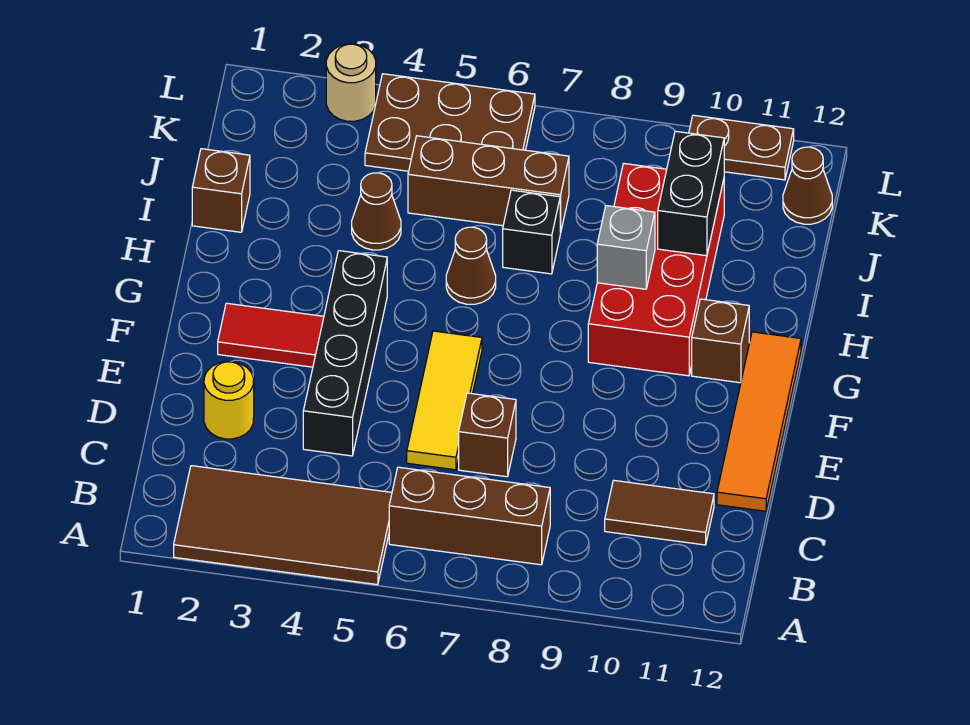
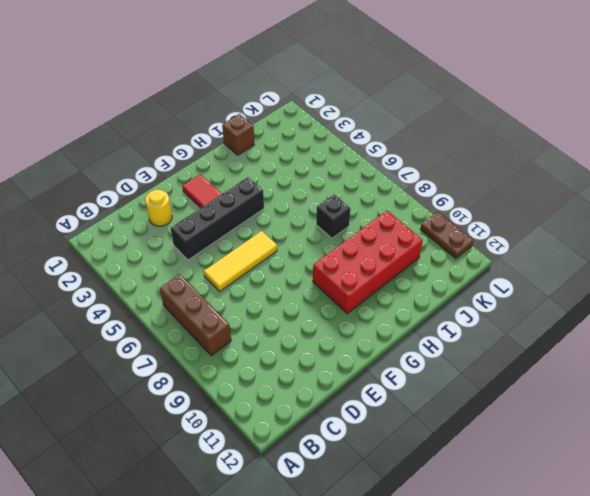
none -> brown 2x4 tile [174,466,392,585]
none -> brown 1x2 tile [605,480,714,545]
none -> brown 1x1 brick [459,393,516,477]

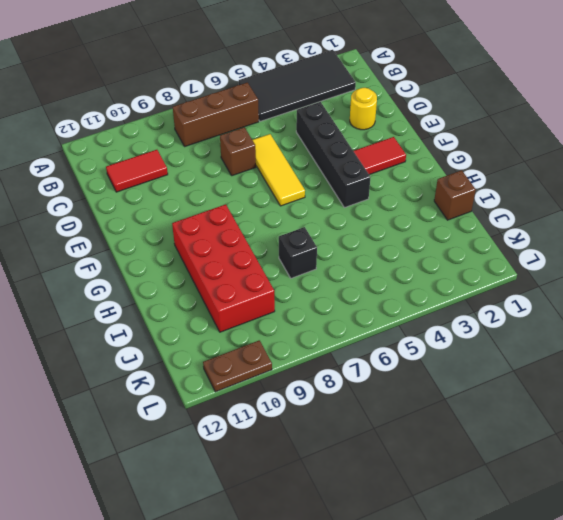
black 2x4 tile [239,50,356,121] -> brown 2x4 tile [174,466,392,585]
red 1x2 tile [106,150,168,192] -> brown 1x2 tile [605,480,714,545]
none -> orange 1x4 tile [717,332,801,511]
none -> brown 1x1 brick [692,299,749,383]
none -> brown 1x1 cone [446,227,496,304]

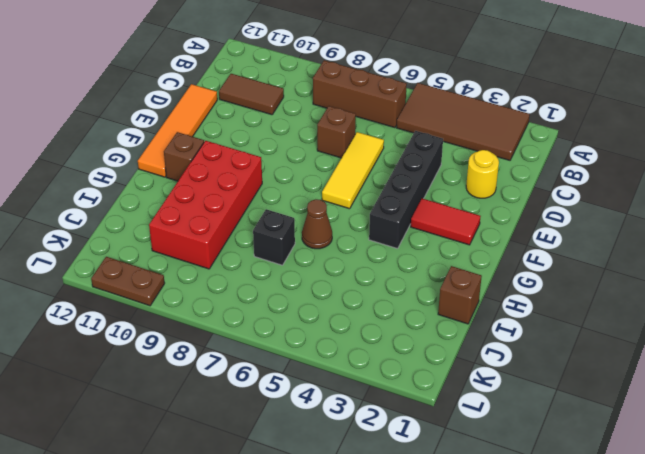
none -> brown 1x1 cone [352,173,401,250]
none -> brown 1x3 brick [408,136,569,233]
none -> brown 2x3 plate [365,74,535,171]

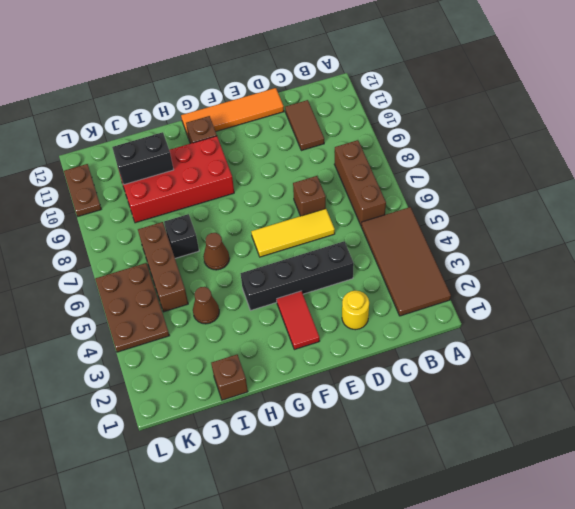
none -> brown 1x1 cone [783,147,832,224]
none -> tan 1x1 round brick [326,44,376,121]
none -> grey 1x1 brick [597,206,655,289]

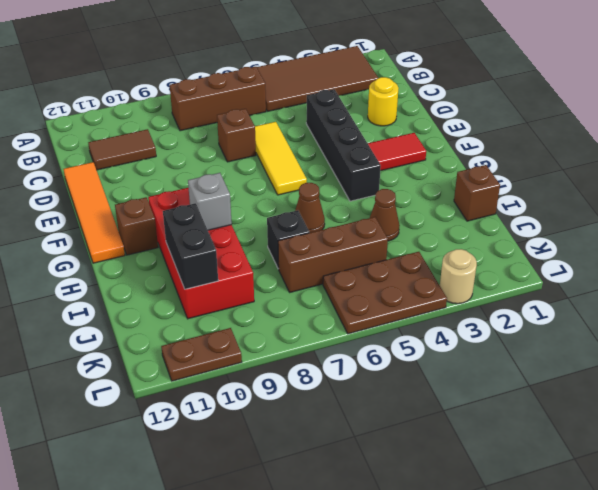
none -> brown 1x1 cone [783,147,832,224]

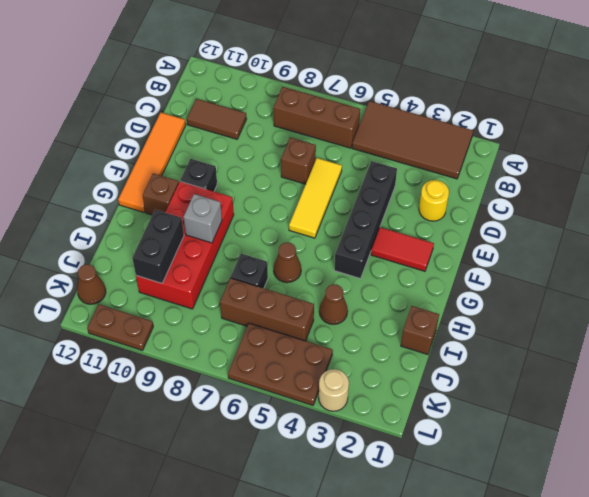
black 1x1 brick [180,159,217,191] -> none

